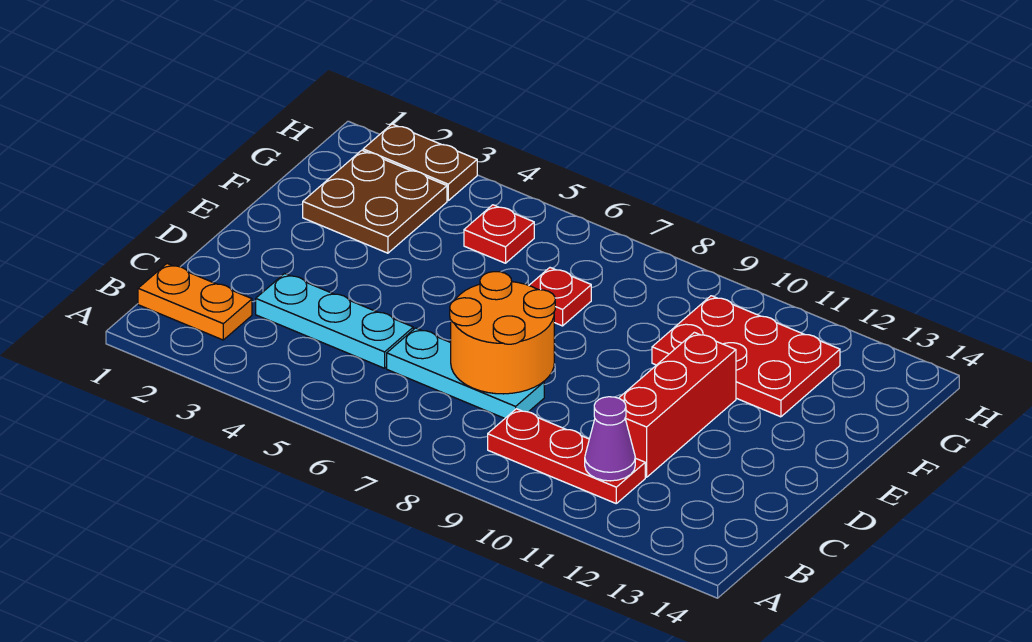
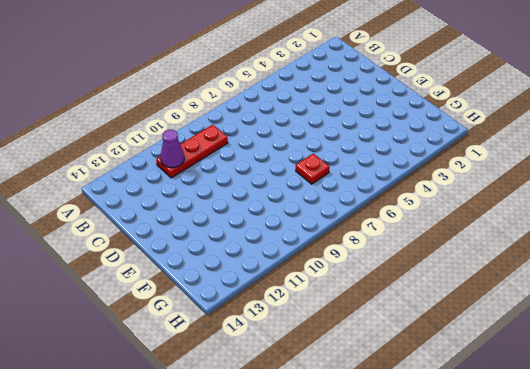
none -> orange 1x2 plate [138,264,252,340]
none -> cyan 1x3 plate [256,274,413,368]
none -> cyan 1x3 plate [387,328,544,418]

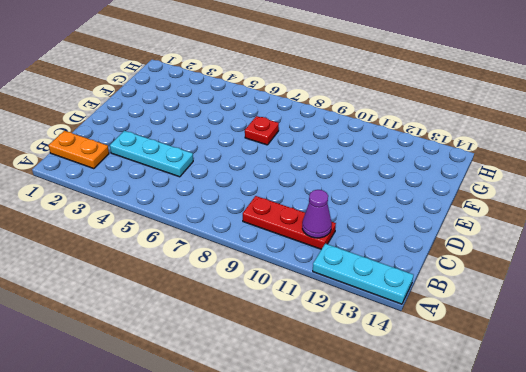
cyan 1x3 plate [313,244,413,304] -> cyan 1x3 plate moved to [387,328,544,418]
none -> red 1x3 brick [619,332,736,477]
none -> brown 2x2 plate [303,150,447,253]
none -> red 2x3 plate [652,296,840,417]

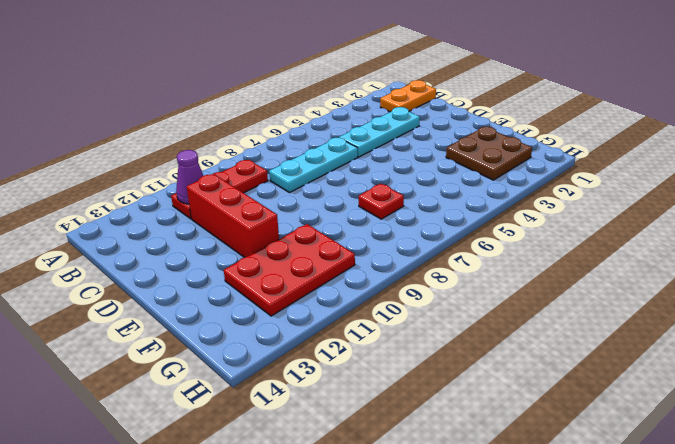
none -> red 1x1 plate [464,205,534,263]
none -> brown 1x2 plate [363,124,477,200]
none -> orange 2x2 round brick [450,272,555,394]

